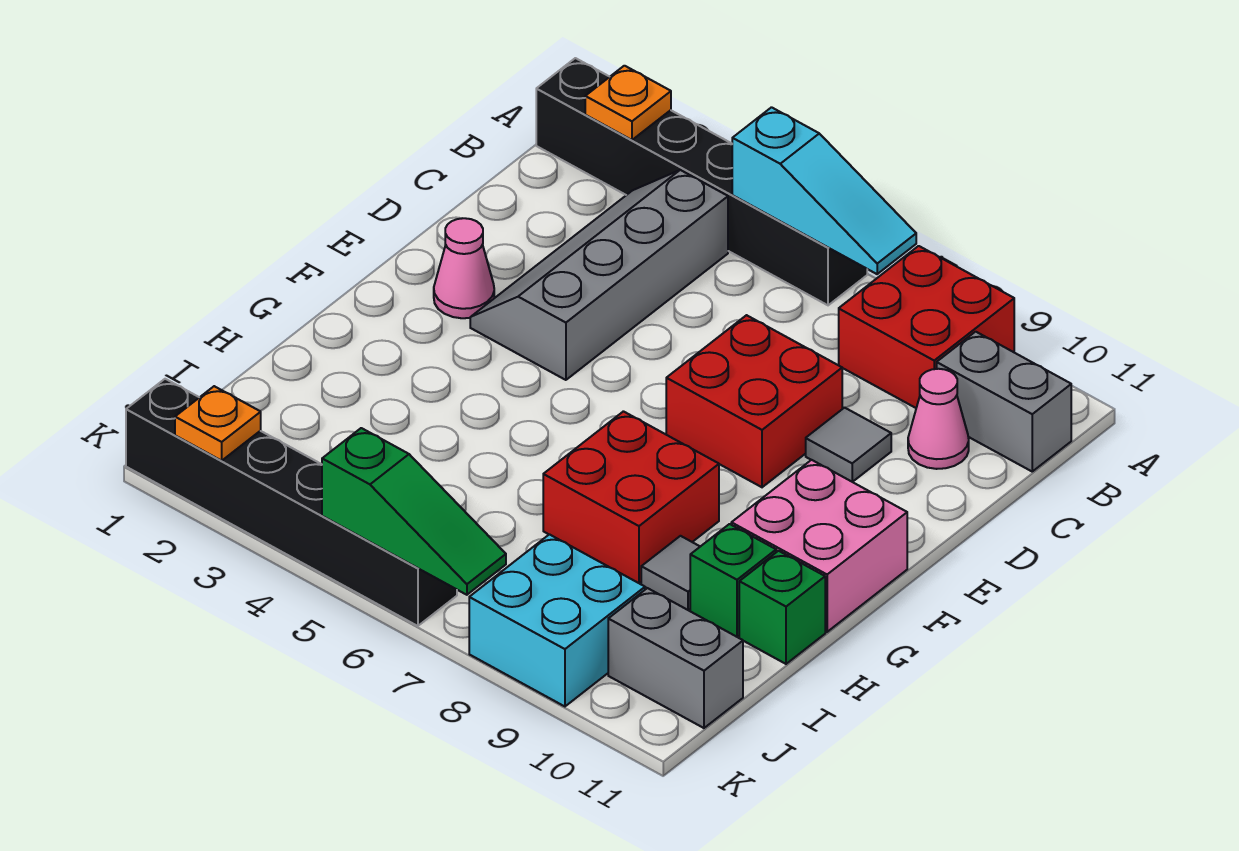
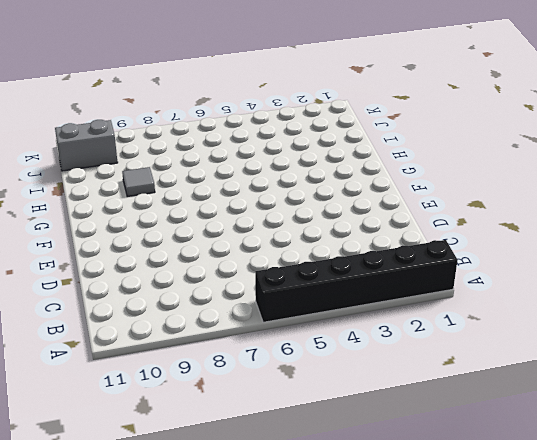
none -> red 2x2 brick [839,246,1014,408]
none -> grey 2x4 slope [470,170,728,380]
none -> grey 1x2 brick [937,332,1071,471]

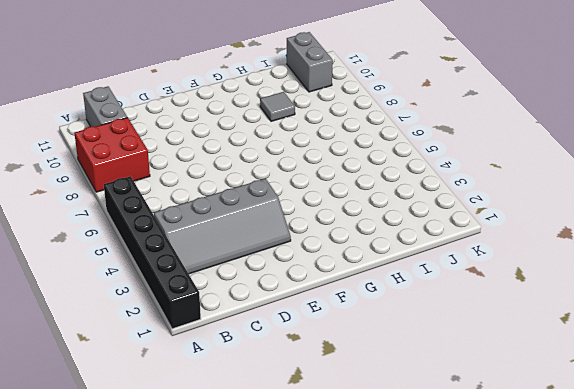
none -> pink 1x1 cone [908,369,969,469]
none -> red 2x2 brick [666,315,842,487]
none -> grey 1x1 tile [806,408,891,482]

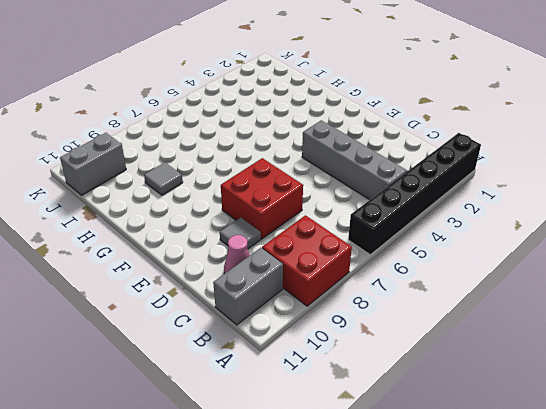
none -> pink 1x1 cone [434,218,494,318]
none -> pink 2x2 brick [731,460,907,632]
none -> red 2x2 brick [543,411,719,583]

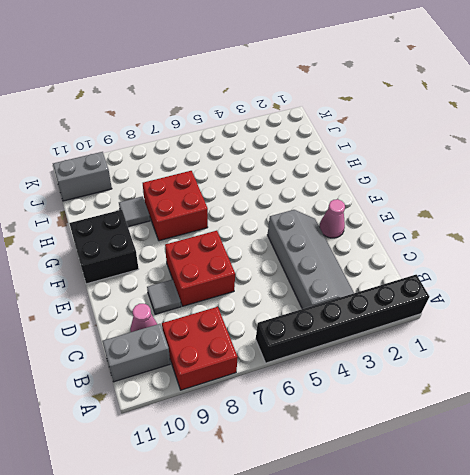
black 2x2 brick [69,210,139,284] -> pink 2x2 brick [731,460,907,632]
none -> green 1x1 brick [690,524,776,637]
none -> green 1x1 brick [739,551,825,664]
none -> cyan 2x2 brick [469,534,645,706]

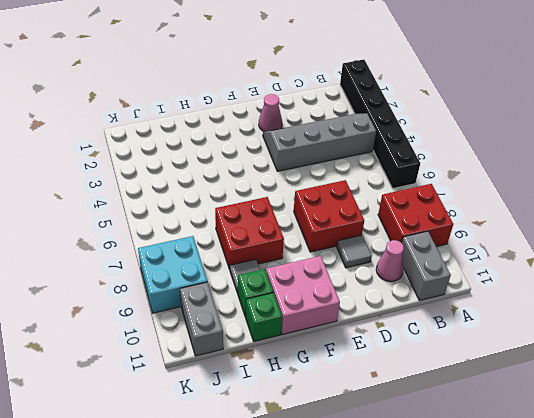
none -> black 1x6 brick [126,379,457,626]
none -> orange 1x1 plate [585,66,671,140]
none -> cyan 1x3 slope [732,107,916,274]

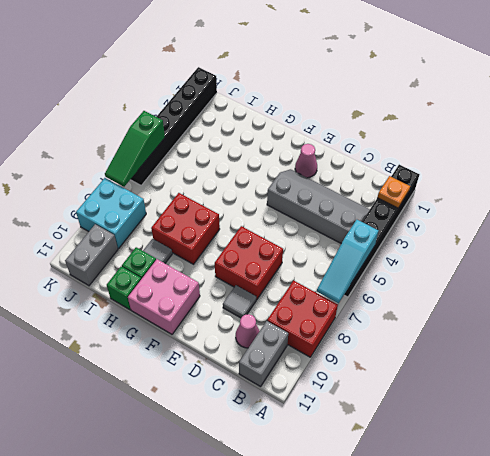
none -> orange 1x1 plate [175,386,261,461]

